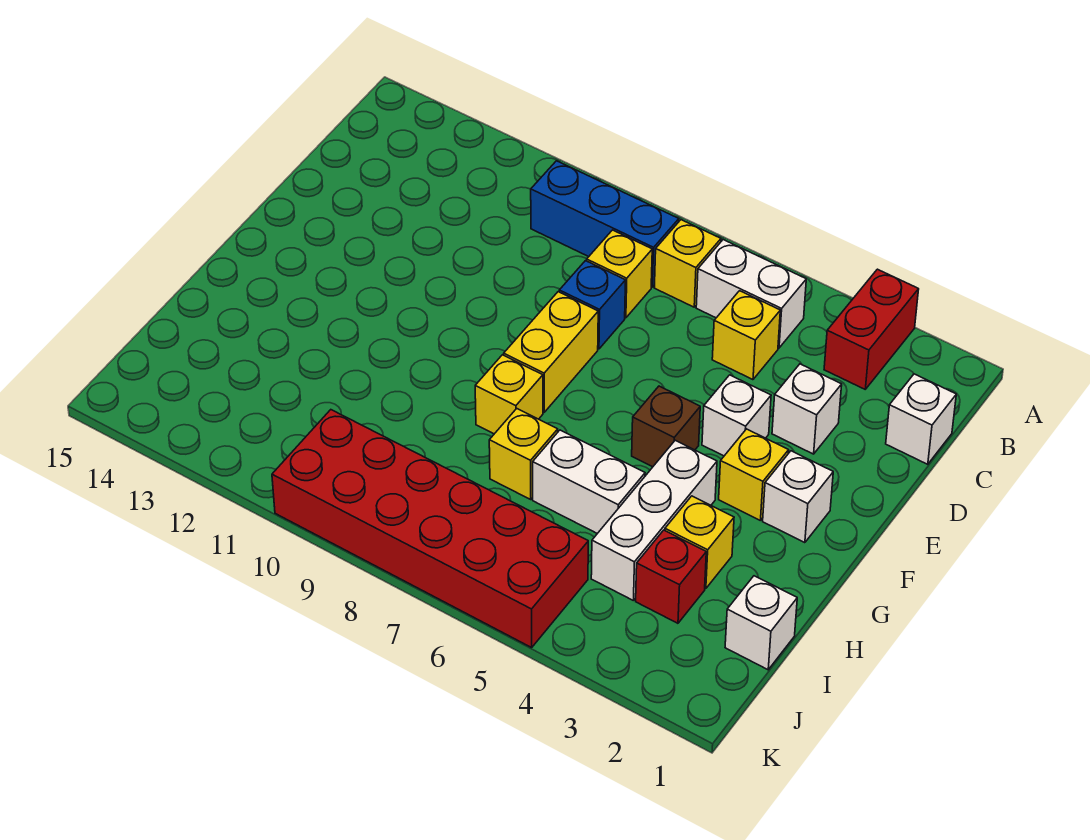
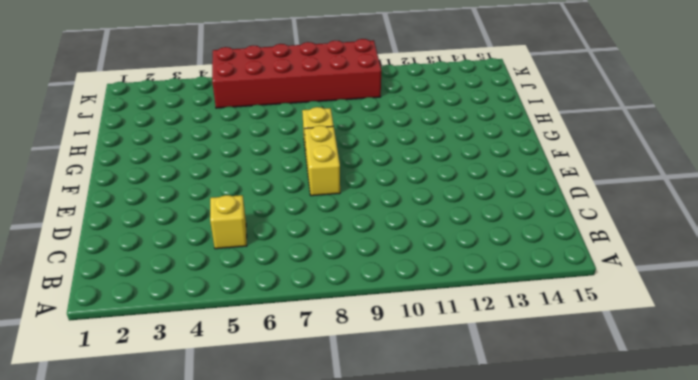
none -> red 1x2 brick [824,269,919,389]
none -> white 1x2 brick [696,240,806,348]
none -> yellow 1x1 brick [655,220,721,307]

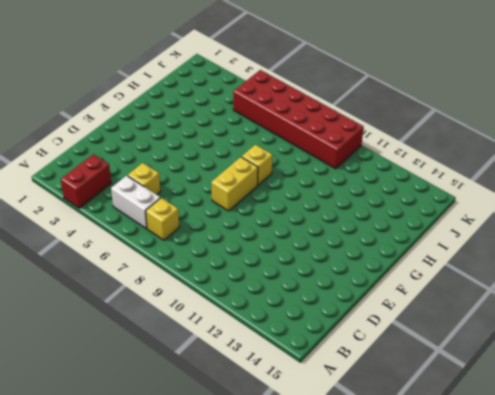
none -> blue 1x3 brick [531,161,679,287]
none -> white 1x1 brick [886,374,956,464]
none -> yellow 1x1 brick [587,230,652,318]

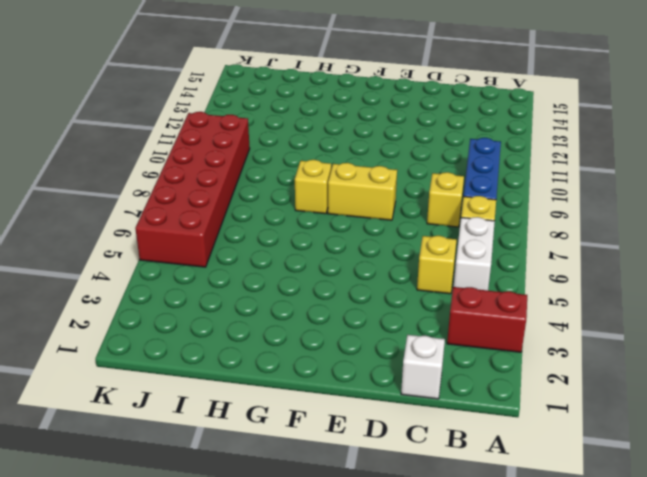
none -> white 1x1 brick [772,364,842,454]
none -> blue 1x1 brick [559,261,626,349]
none -> white 1x1 brick [702,375,771,456]

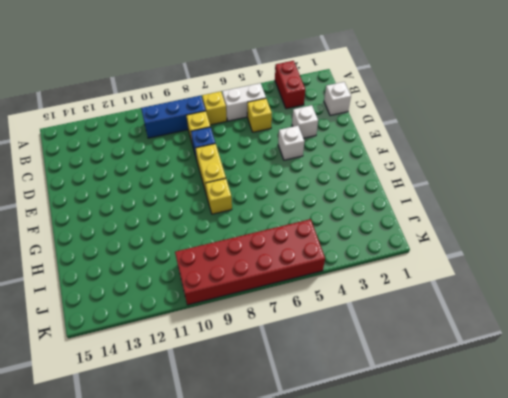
none -> white 1x1 brick [763,451,833,543]
none -> yellow 1x1 brick [719,429,789,520]
none -> brown 1x1 brick [632,386,700,467]

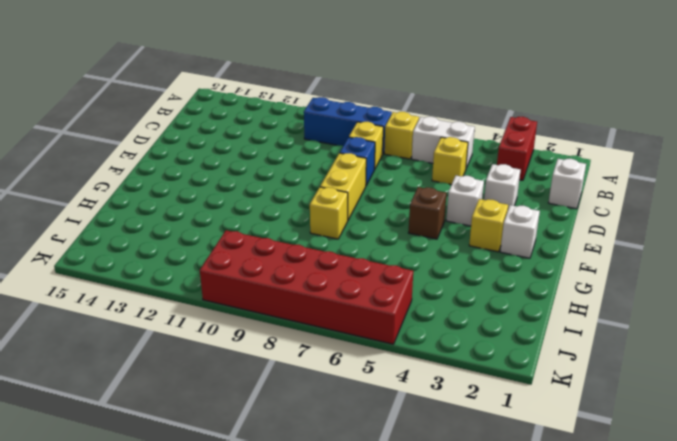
none -> white 1x3 brick [591,440,717,600]
none -> yellow 1x1 brick [665,496,734,589]
none -> white 1x2 brick [533,430,645,534]

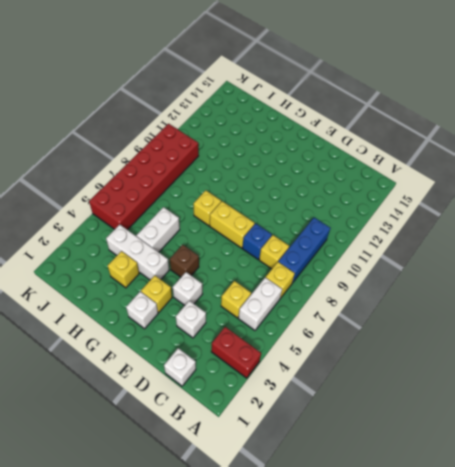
none -> yellow 1x1 brick [489,409,558,499]
none -> white 1x1 brick [725,576,797,670]
none -> red 1x1 brick [636,530,706,623]

